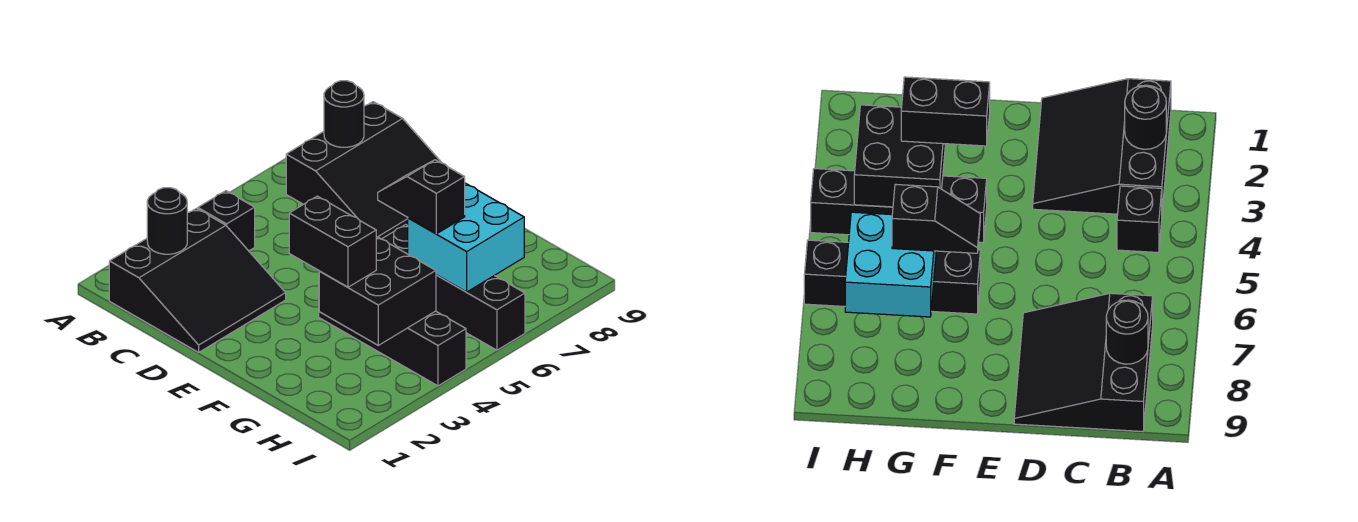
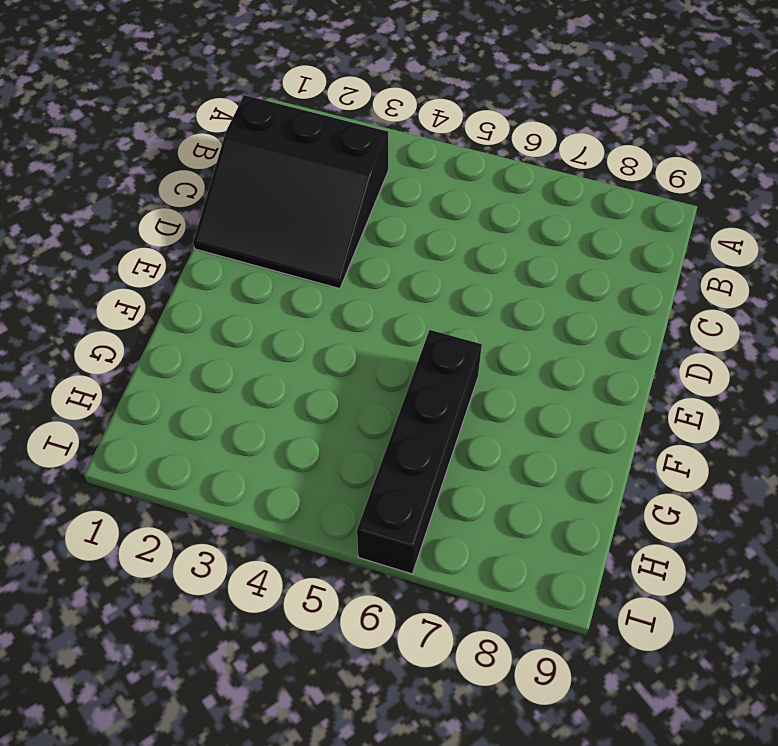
none -> black 1x1 brick [198,191,255,251]
none -> black 3x3 slope [286,102,442,239]

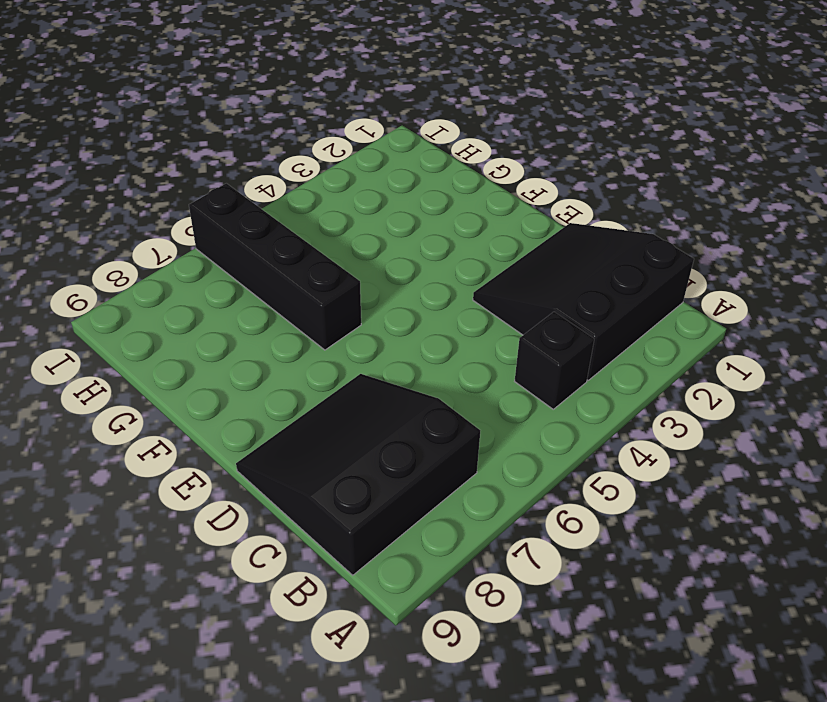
none -> black 1x4 brick [319,311,466,386]
none -> black 1x1 round brick [147,188,187,254]

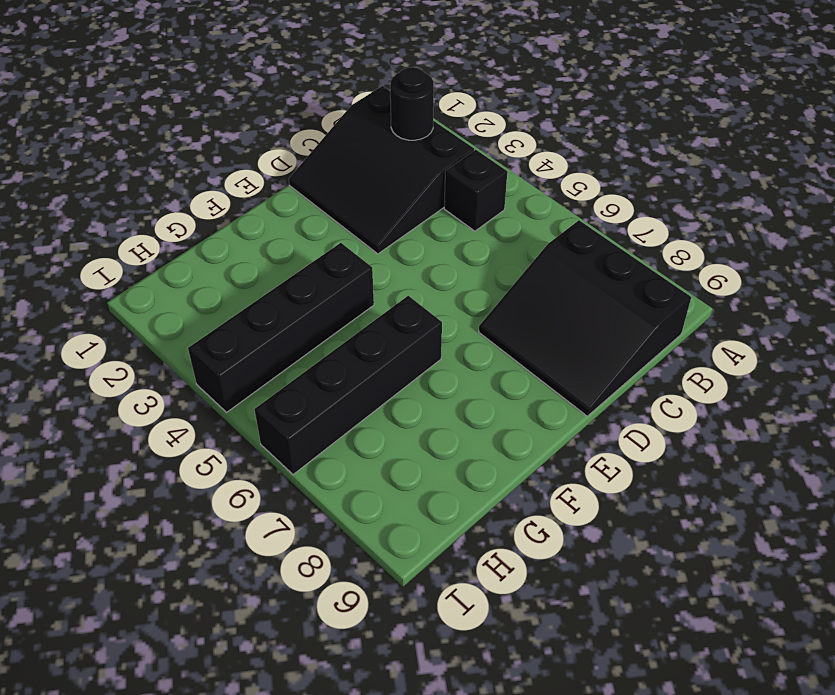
none -> black 1x1 round brick [324,81,364,147]
none -> black 2x2 brick [319,237,436,345]

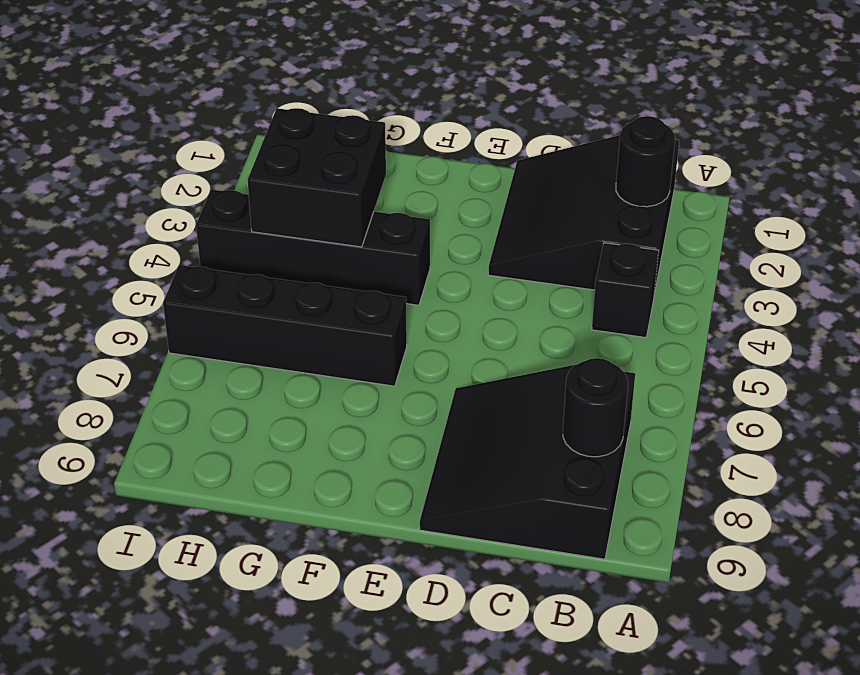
none -> cyan 2x2 brick [408,183,524,292]
none -> black 1x2 brick [289,196,376,287]

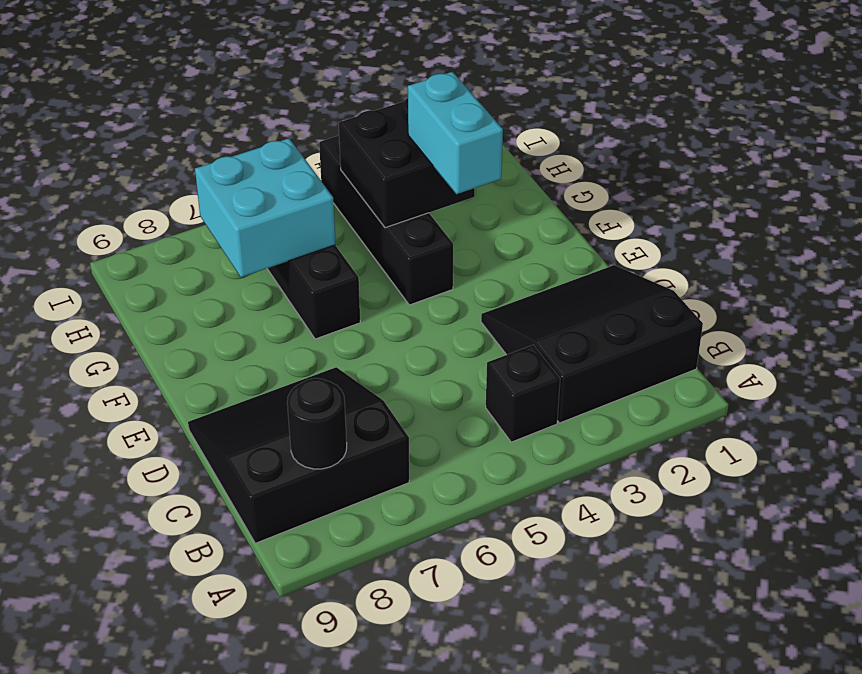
cyan 1x2 brick [408,72,503,194] -> black 1x2 brick [289,196,376,287]
none -> black 1x1 round brick [147,188,187,254]
none -> black 1x2 slope [378,160,465,234]

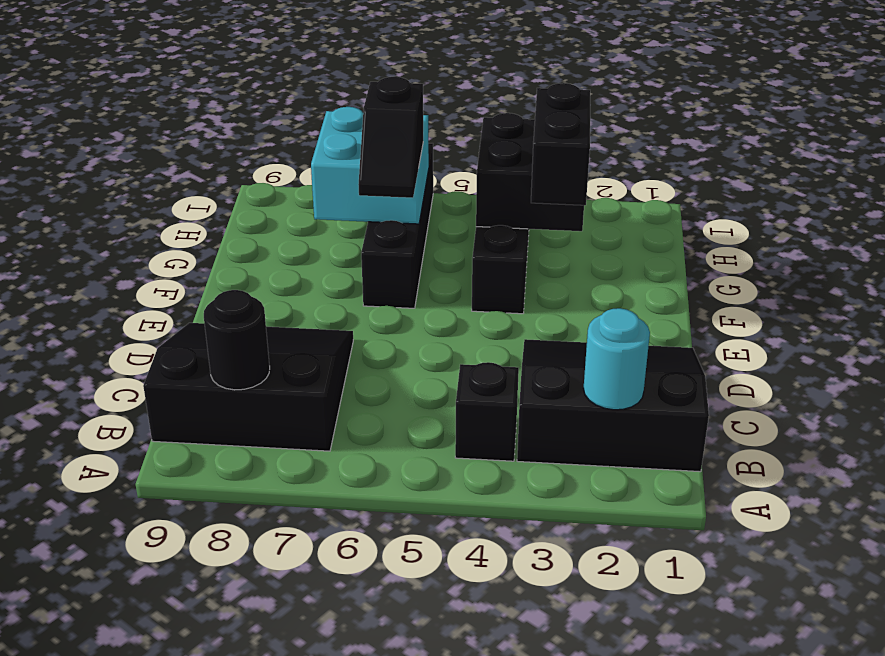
cyan 1x1 round brick [583,308,650,410] -> black 1x1 round brick [147,188,187,254]

